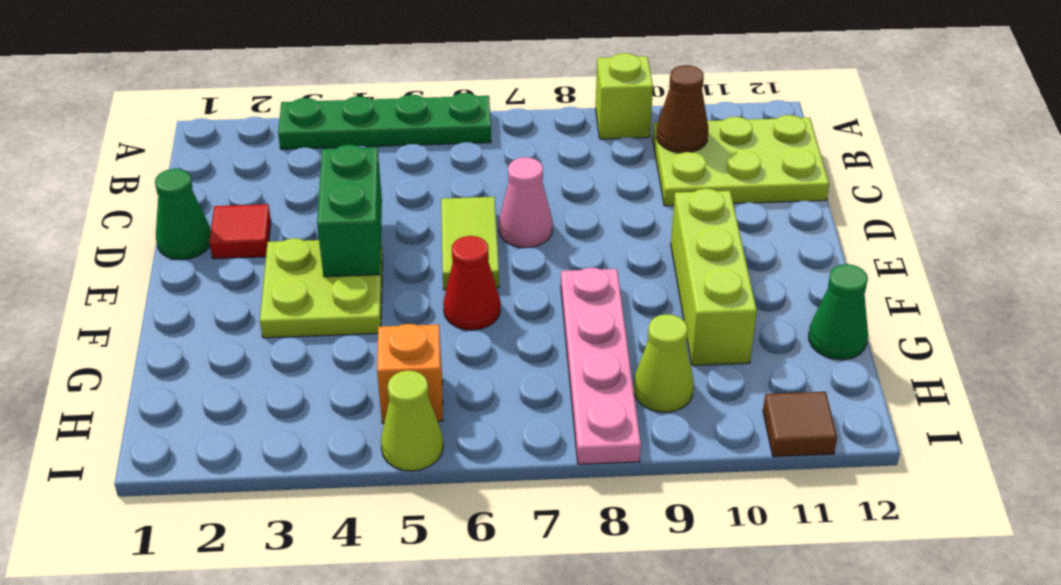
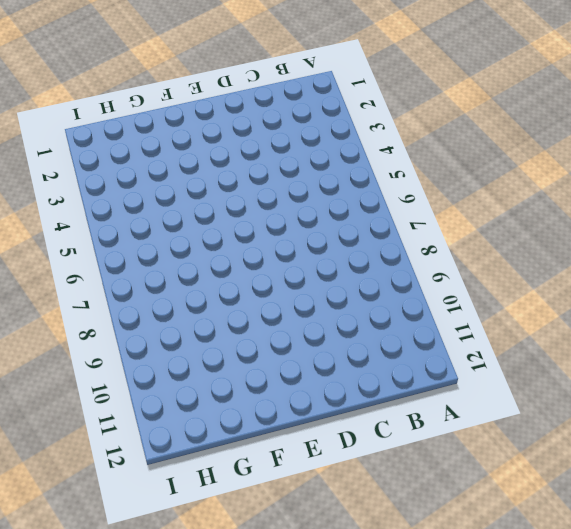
none -> green 1x4 plate [278,93,491,149]
none -> lime 1x1 brick [596,53,653,139]
none -> lime 2x3 plate [653,115,829,206]

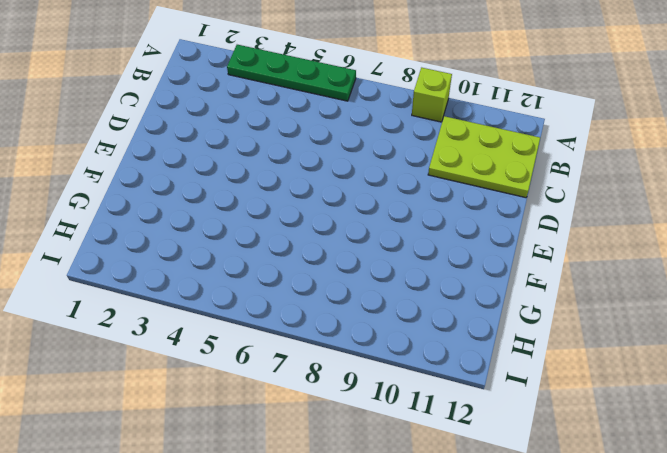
none -> green 1x1 cone [155,169,211,260]
none -> red 1x1 tile [209,204,271,259]
none -> lime 1x2 tile [441,197,499,290]

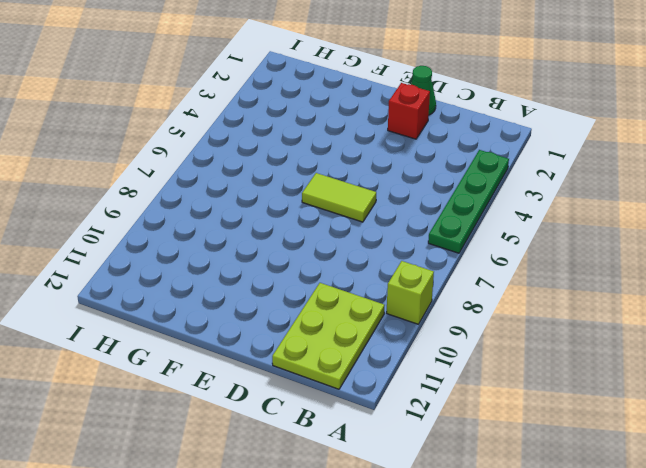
red 1x1 brick [388,83,430,139] -> red 1x1 tile [209,204,271,259]
none -> pink 1x1 cone [499,157,553,248]
none -> lime 2x2 plate [260,238,383,338]
none -> lime 1x3 brick [671,189,757,365]

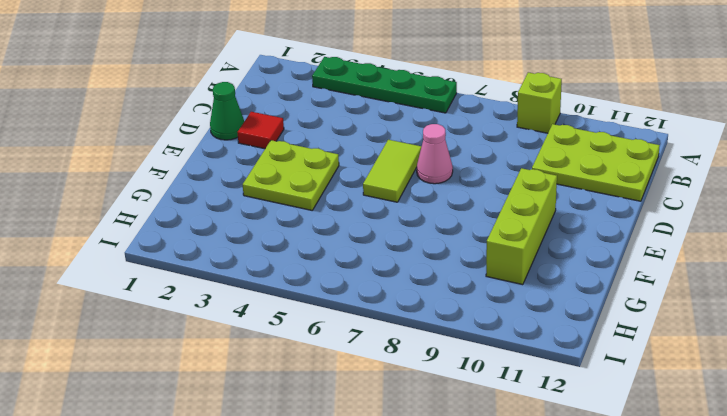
none -> red 1x1 cone [443,236,500,330]
none -> pink 1x4 plate [561,268,641,464]
none -> green 1x1 cone [809,264,868,360]

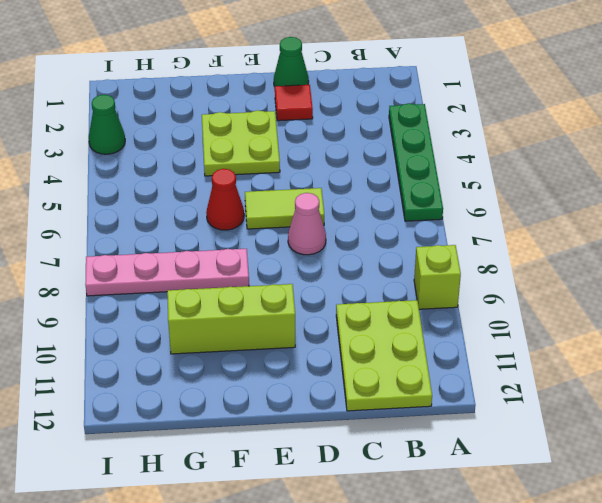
green 1x1 cone [89,95,125,154] -> green 1x1 cone moved to [809,264,868,360]
none -> orange 1x1 brick [377,324,443,423]
none -> lime 1x1 cone [634,314,694,412]
none -> lime 1x1 cone [381,371,443,471]

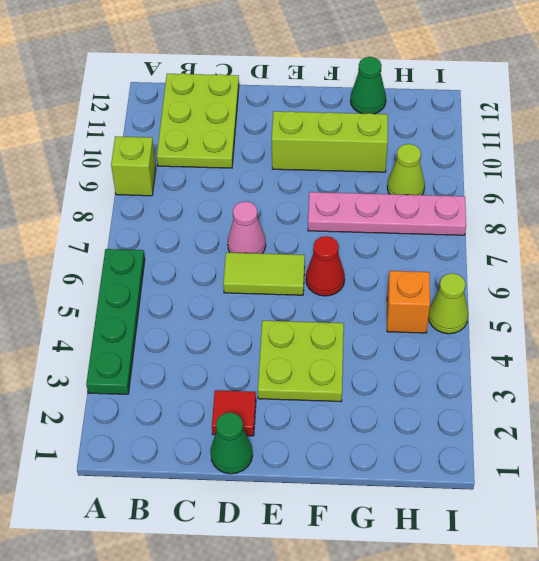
none -> brown 1x1 tile [763,392,837,457]
none -> brown 1x1 cone [656,65,708,153]
none -> green 1x2 brick [317,145,382,277]

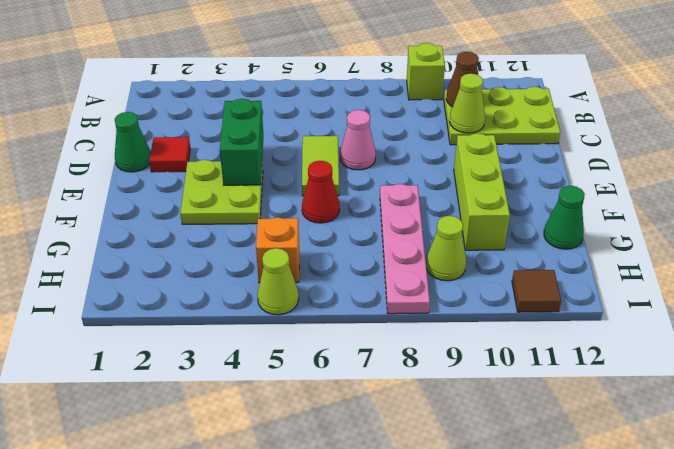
lime 1x1 cone [450,74,485,133] -> none
none -> green 1x4 plate [278,93,491,149]

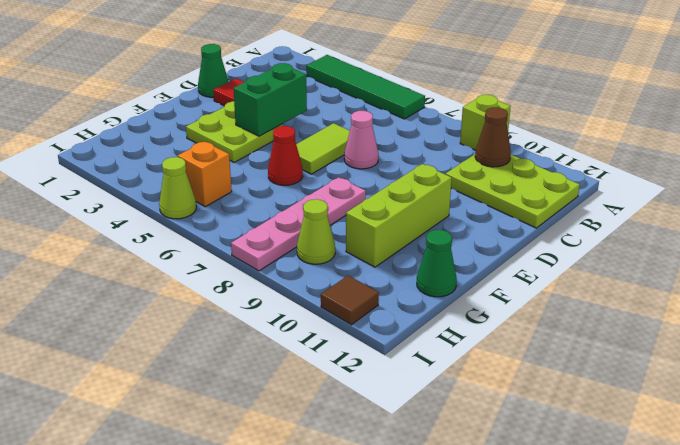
green 1x4 tile [306,55,425,119] -> green 1x4 plate [278,93,491,149]

